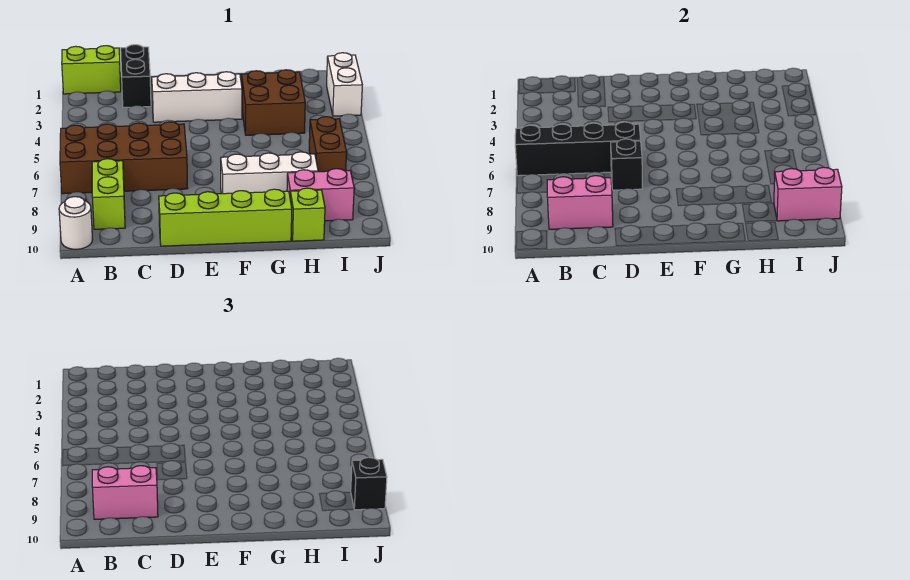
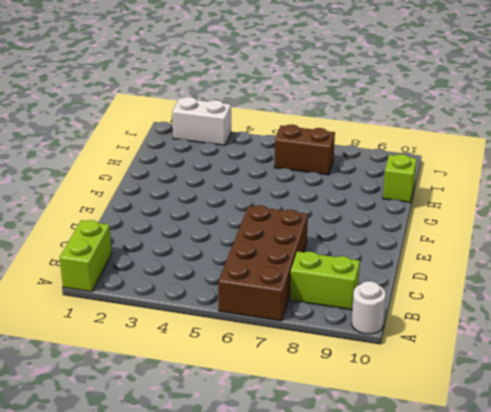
none -> black 1x2 brick [121,45,151,107]
none -> white 1x3 brick [152,72,242,122]
none -> lime 1x4 brick [159,189,292,246]

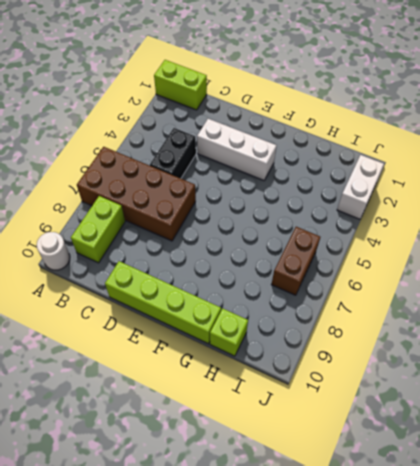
black 1x2 brick [150,128,196,178] -> black 1x2 brick moved to [121,45,151,107]
none -> white 1x3 brick [221,152,318,194]
none -> brown 2x2 brick [241,70,305,135]
none -> pink 1x2 brick [287,169,354,221]

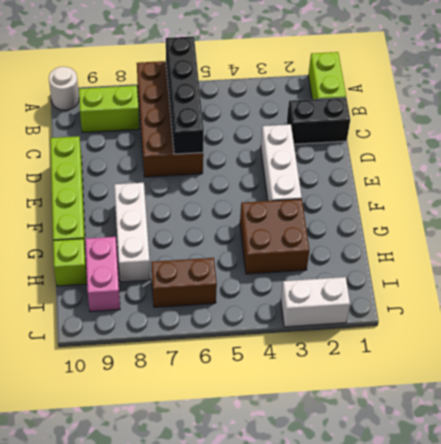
none -> pink 1x2 brick [547,176,613,229]
none -> black 1x1 brick [611,139,643,190]
none -> pink 1x2 brick [774,167,842,221]

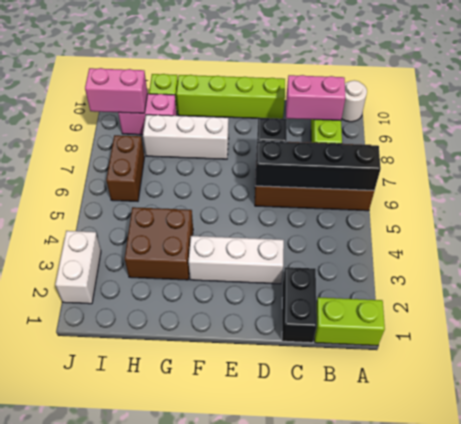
none -> pink 1x2 brick [92,466,158,519]
none -> black 1x1 brick [351,457,387,510]

